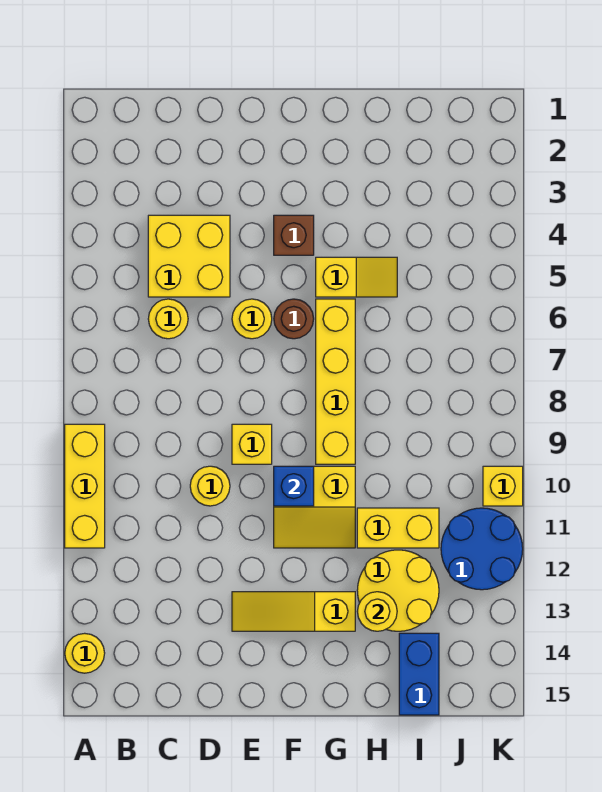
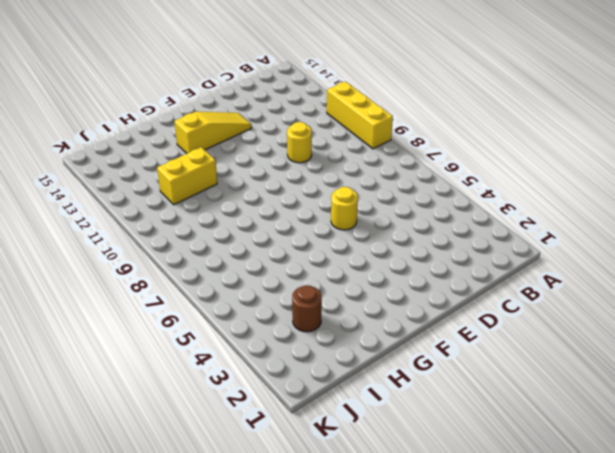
brown 1x1 round brick [292,285,322,332] -> brown 1x1 round brick moved to [274,299,314,339]
none -> yellow 1x1 round brick [65,633,105,673]
none -> yellow 2x2 brick [148,215,230,297]
none -> yellow 1x1 round brick [148,299,188,339]

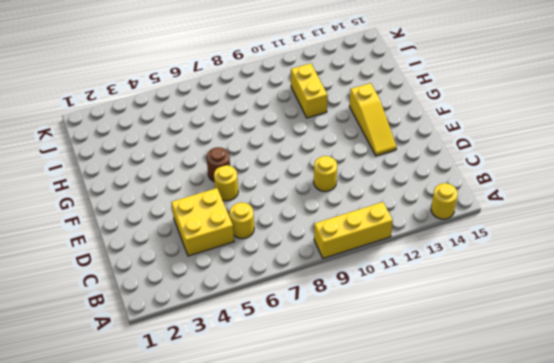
none -> yellow 1x1 brick [232,424,272,464]
none -> brown 1x1 brick [274,215,314,255]
none -> yellow 2x2 slope [274,466,355,548]

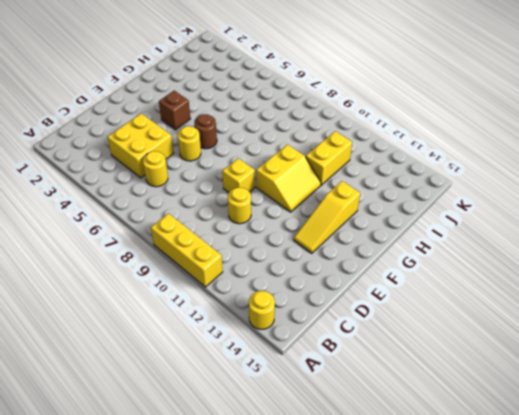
none -> yellow 1x2 slope [316,257,397,297]
none -> yellow 1x4 brick [316,299,355,464]
none -> yellow 2x2 round brick [357,550,439,631]

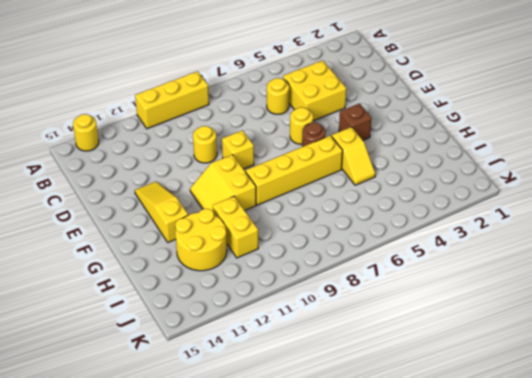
none -> blue 1x2 brick [399,633,439,715]
none -> blue 2x2 round brick [441,508,523,590]
none -> yellow 1x1 brick [483,466,523,506]

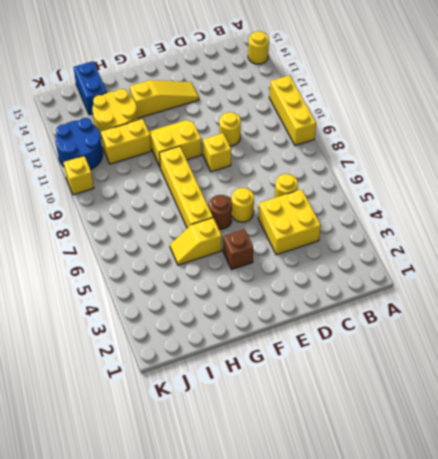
none -> blue 1x1 brick [274,466,314,506]
none -> yellow 1x1 round brick [357,592,397,631]

